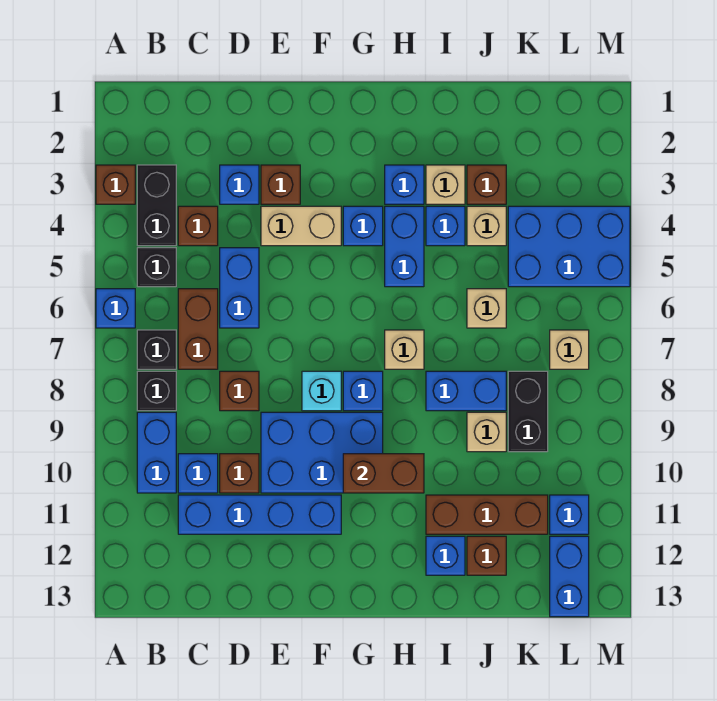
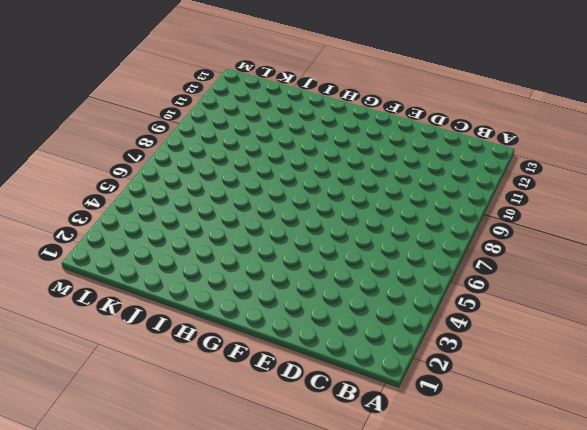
none -> brown 1x1 brick [96,165,135,204]
none -> blue 1x1 brick [96,289,135,328]
none -> black 1x2 brick [137,165,176,246]
none -> black 1x1 brick [137,248,176,287]

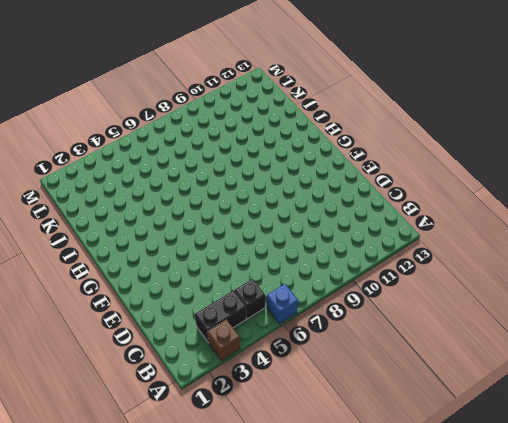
none -> black 1x1 brick [137,330,176,369]
none -> black 1x1 brick [137,371,176,411]
none -> blue 1x2 brick [137,412,176,493]
none -> brown 1x1 brick [178,206,218,246]

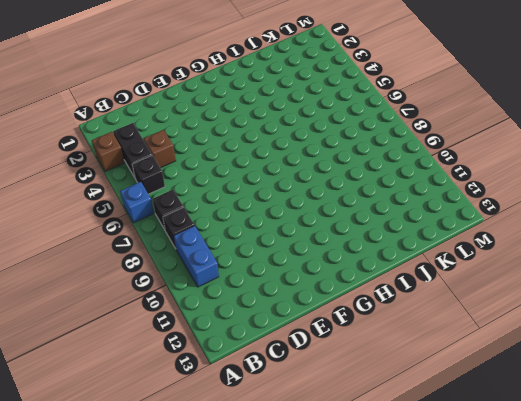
none -> brown 1x2 brick [178,289,218,369]
none -> blue 1x1 brick [178,454,218,493]
none -> blue 1x4 brick [178,495,341,534]
none -> blue 1x1 brick [220,165,259,204]

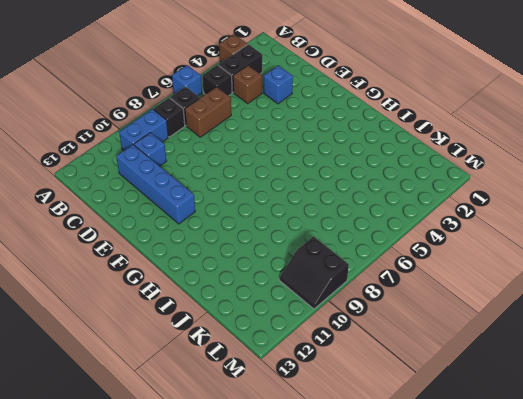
black 2x2 slope [280,236,349,309] -> none
none -> blue 1x2 brick [220,248,259,328]
none -> brown 1x1 brick [220,371,259,411]
none -> brown 1x1 brick [220,454,259,493]
none -> brown 1x1 brick [261,165,300,204]

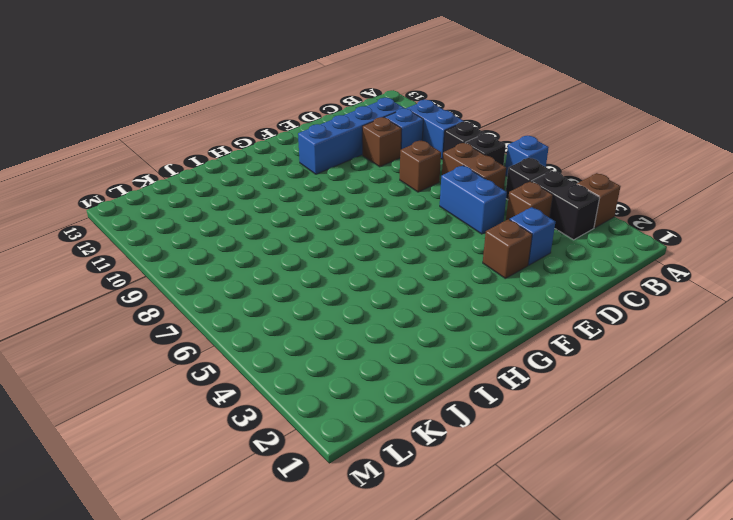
none -> tan 1x2 brick [261,206,341,246]
none -> blue 2x3 brick [261,412,383,493]
none -> cyan 1x1 brick [302,371,341,411]
none -> blue 1x1 brick [343,206,383,246]

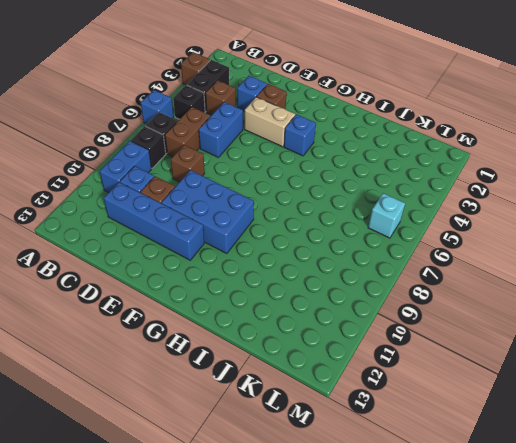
cyan 1x1 brick [368,193,405,238] -> cyan 1x1 brick moved to [302,371,341,411]
none -> blue 1x1 brick [343,371,383,411]
none -> blue 1x1 brick [385,165,424,204]
none -> blue 1x2 brick [385,206,424,287]
none -> tan 1x1 brick [385,330,424,369]

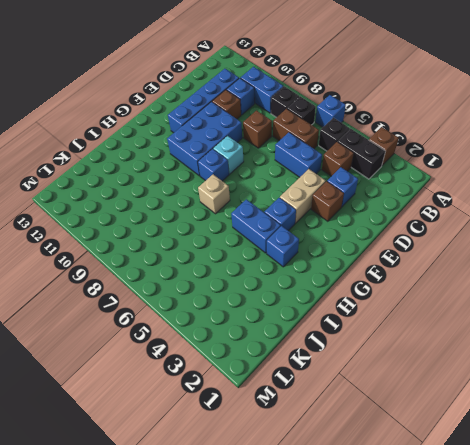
none -> tan 1x1 brick [426,165,465,204]
none -> blue 1x1 brick [426,206,465,246]
none -> blue 1x2 brick [426,371,506,411]
none -> brown 1x3 brick [426,495,548,534]

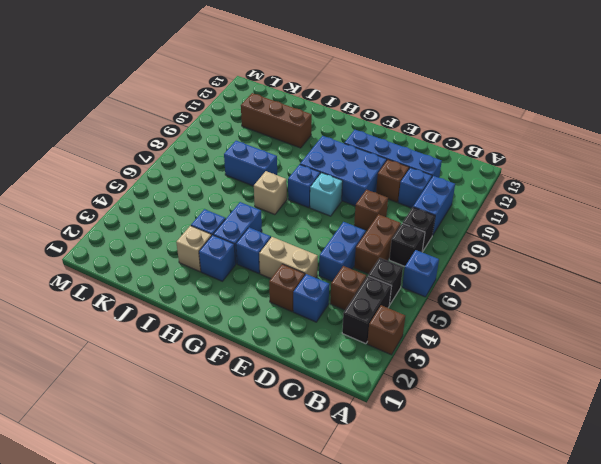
none -> blue 1x1 brick [426,536,465,575]
none -> brown 1x1 brick [467,165,506,204]
none -> tan 1x1 brick [467,206,506,246]
none -> tan 1x1 brick [467,289,506,328]

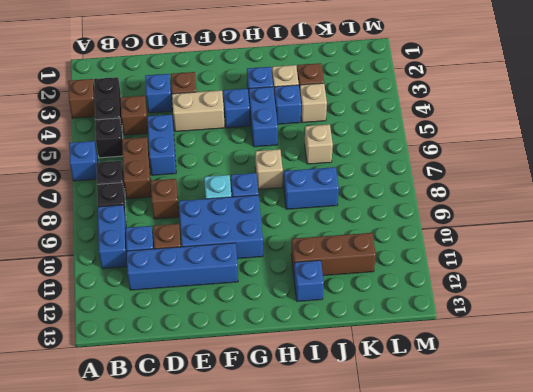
none -> tan 1x1 brick [467,412,506,452]
none -> brown 1x1 brick [467,536,506,575]
none -> blue 2x3 brick [508,206,630,287]
none -> black 1x2 brick [508,371,548,452]

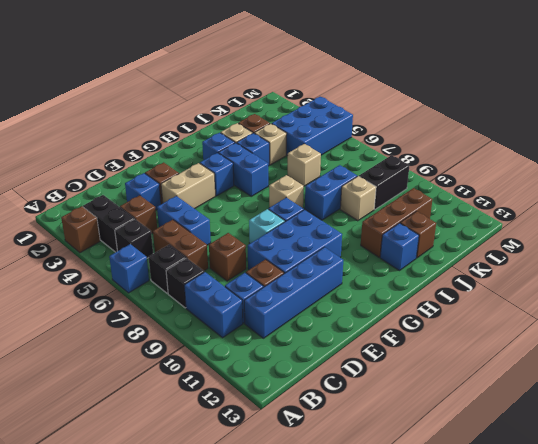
black 1x2 brick [359,155,409,209] -> black 1x2 brick turned to [508,371,548,452]
none -> tan 1x1 brick [550,330,589,369]
none -> blue 1x1 brick [550,495,589,534]
none -> blue 1x2 brick [550,536,589,617]
none -> brown 1x2 brick [343,454,424,493]

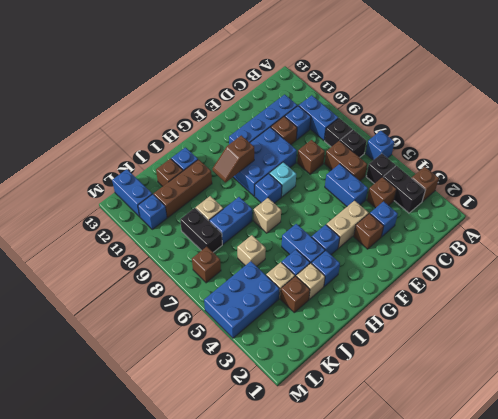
brown 1x2 slope [212,135,254,182] -> brown 1x2 brick [343,454,424,493]
brown 1x1 brick [192,247,221,283] -> tan 1x1 brick [550,330,589,369]

